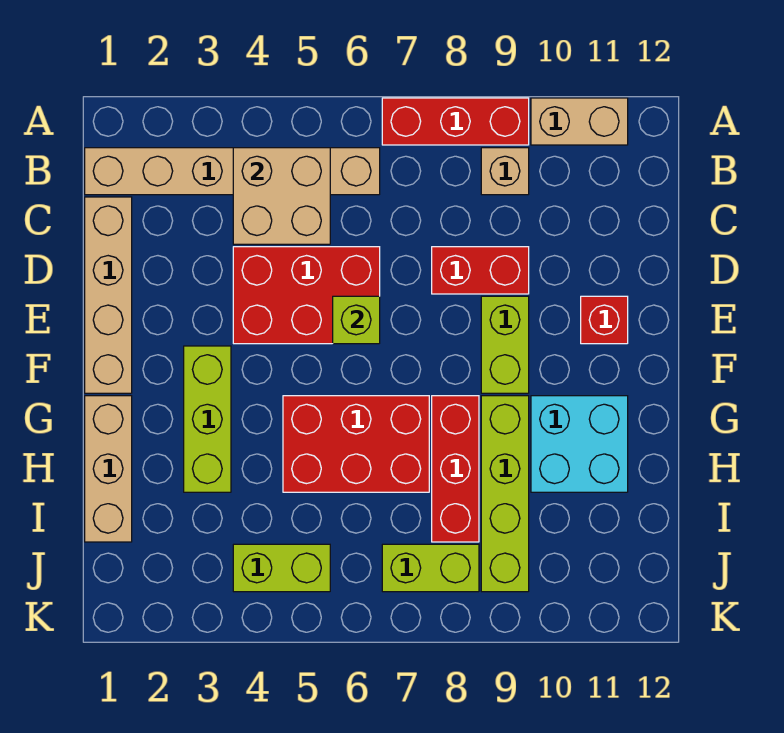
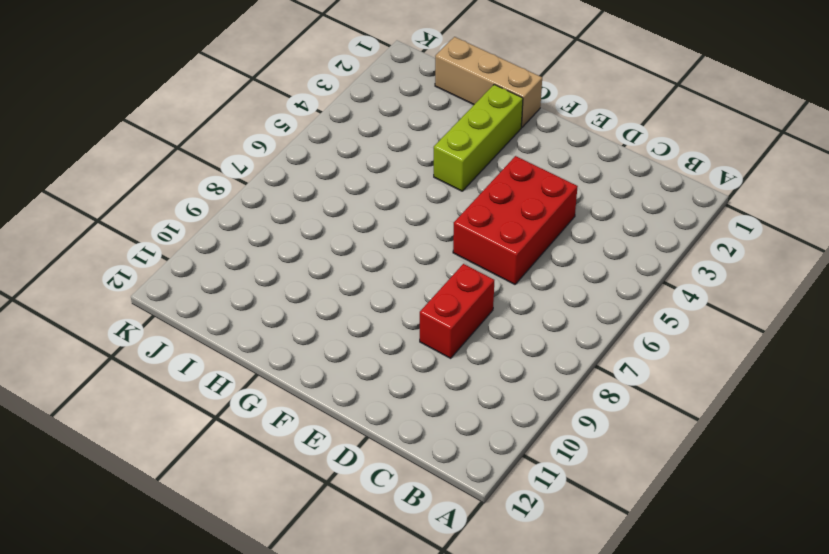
lime 1x3 brick [434,85,523,191] -> lime 1x3 brick turned to [184,346,231,492]
none -> red 1x3 brick [382,98,529,145]
none -> tan 1x2 brick [531,98,628,145]
none -> tan 1x6 brick [85,148,380,195]

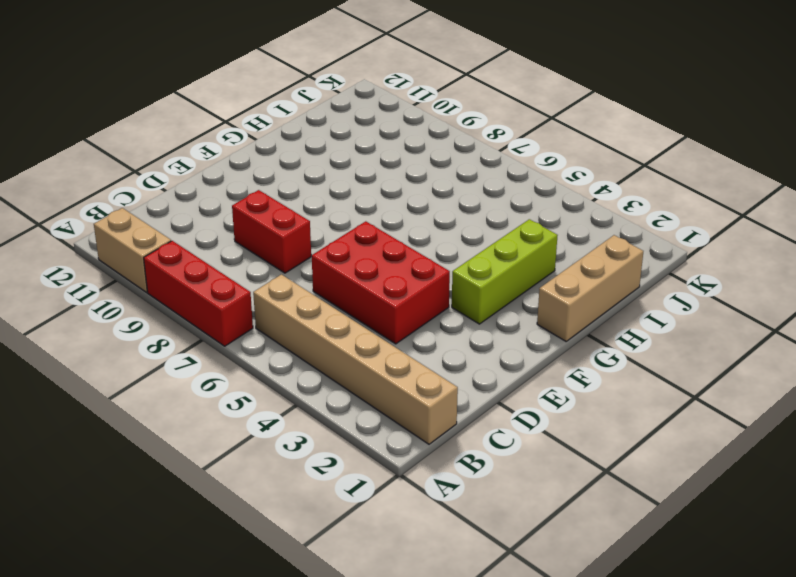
none -> tan 1x1 brick [481,148,529,195]
none -> tan 1x4 brick [85,197,132,393]
none -> lime 1x2 brick [481,296,529,393]

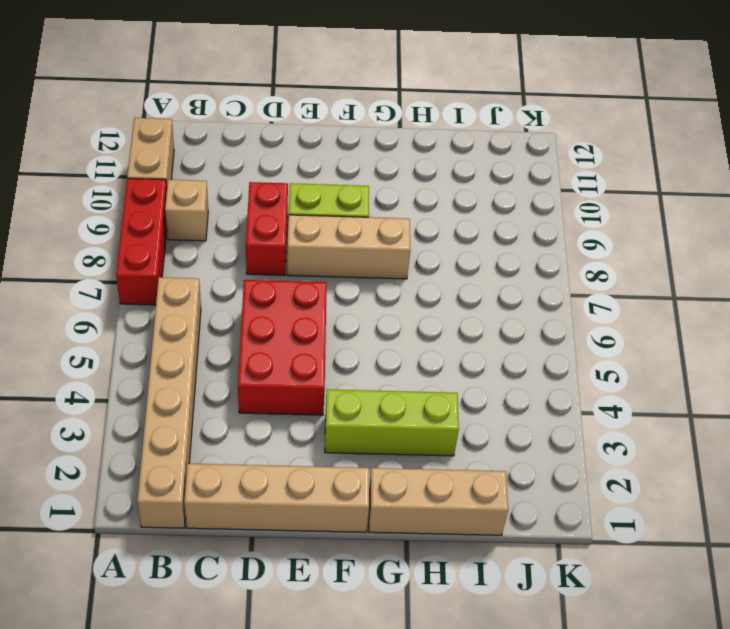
tan 1x3 brick [287,215,410,279] -> red 1x3 brick [432,396,479,542]
none -> red 1x1 brick [581,296,628,344]
none -> red 2x3 brick [283,396,429,492]
none -> lime 1x4 brick [481,396,529,592]

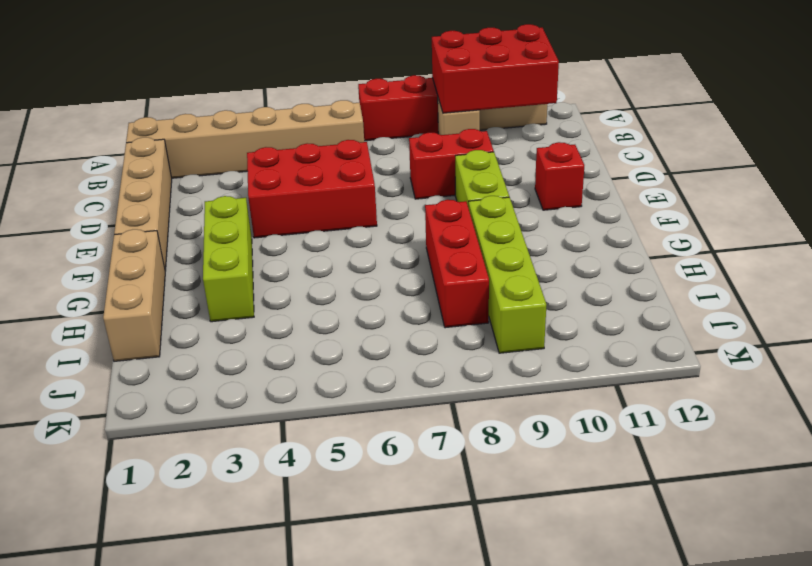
red 2x3 brick [432,24,559,113] -> red 2x3 brick moved to [283,396,429,492]
none -> cyan 2x2 brick [531,396,628,492]
none -> lime 1x2 brick [233,544,330,592]
none -> lime 1x2 brick [382,544,479,592]

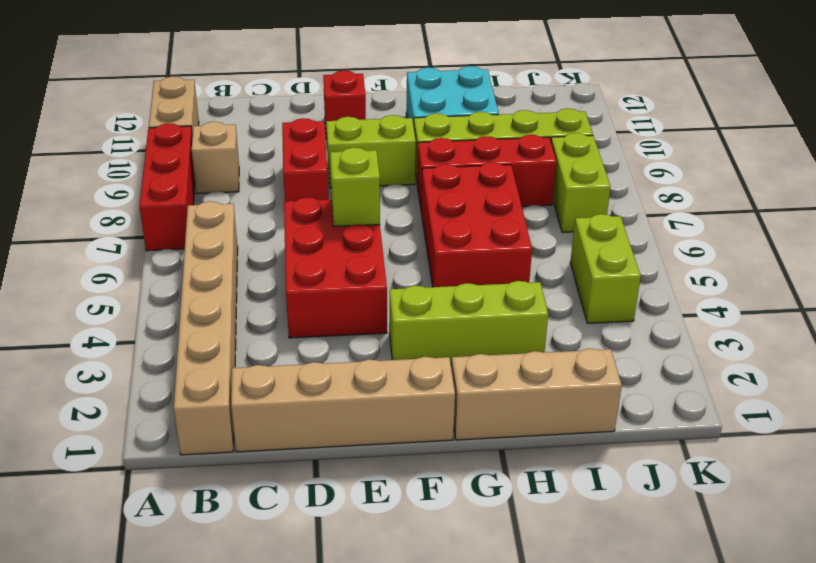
none -> tan 2x2 brick [233,148,330,244]

